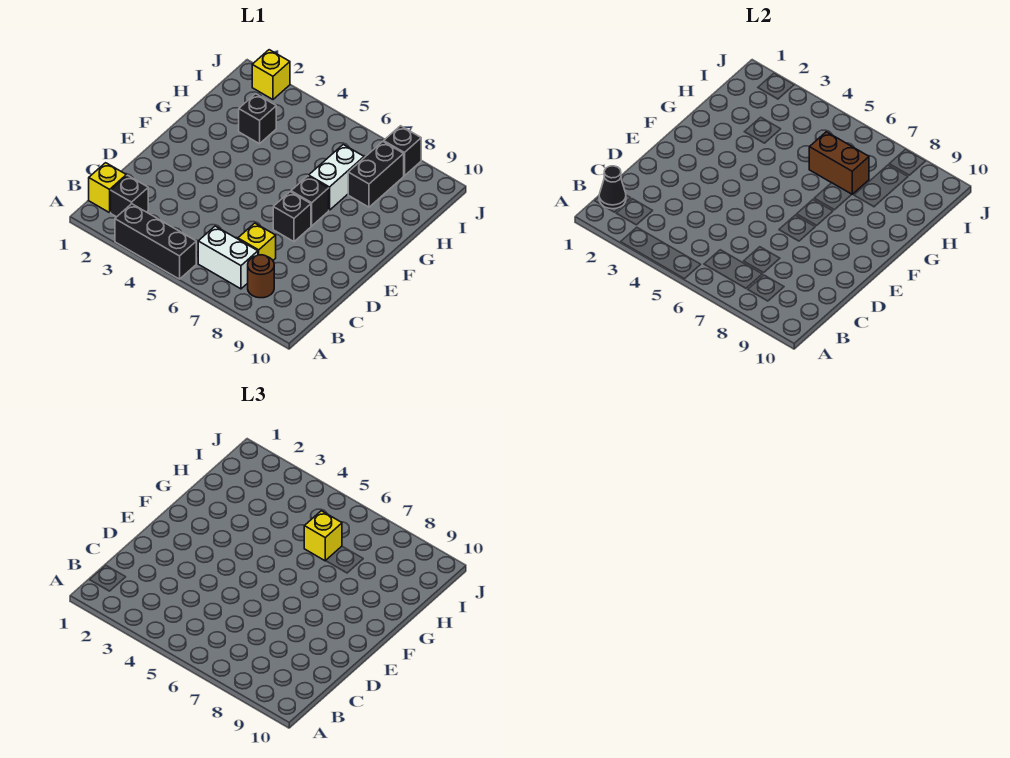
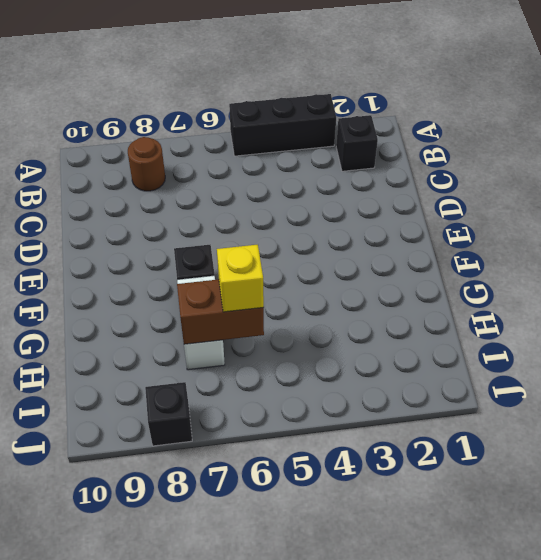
none -> yellow 1x1 brick [89,163,126,213]
none -> white 1x2 brick [198,226,258,289]
none -> yellow 1x1 brick [238,223,276,260]

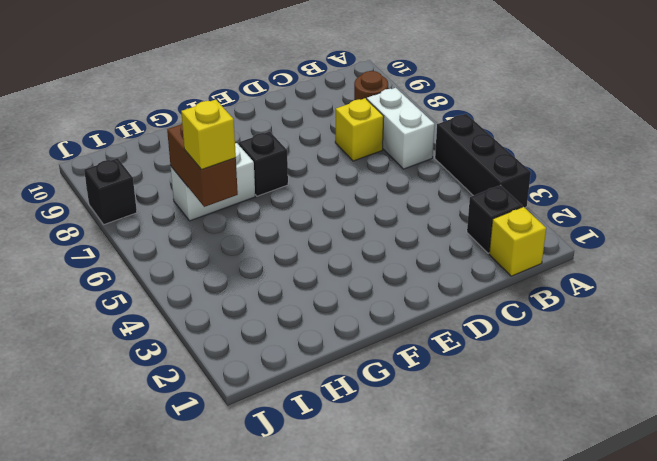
none -> black 1x1 brick [273,192,311,242]
none -> black 1x1 brick [239,94,276,144]
none -> black 1x2 brick [348,142,404,207]

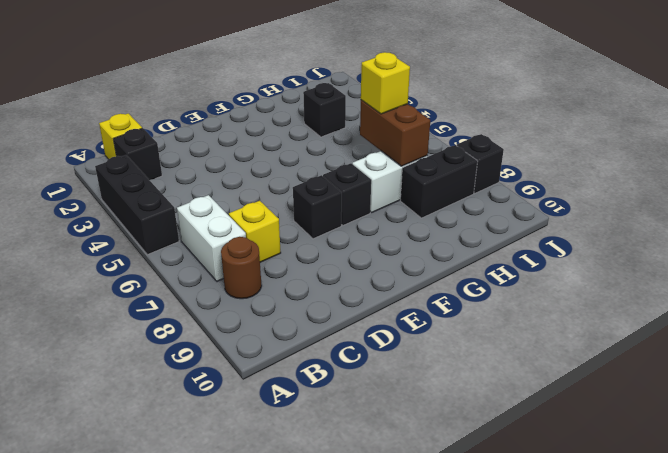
none -> yellow 1x1 brick [252,50,290,99]
none -> black 1x1 cone [599,166,626,209]

